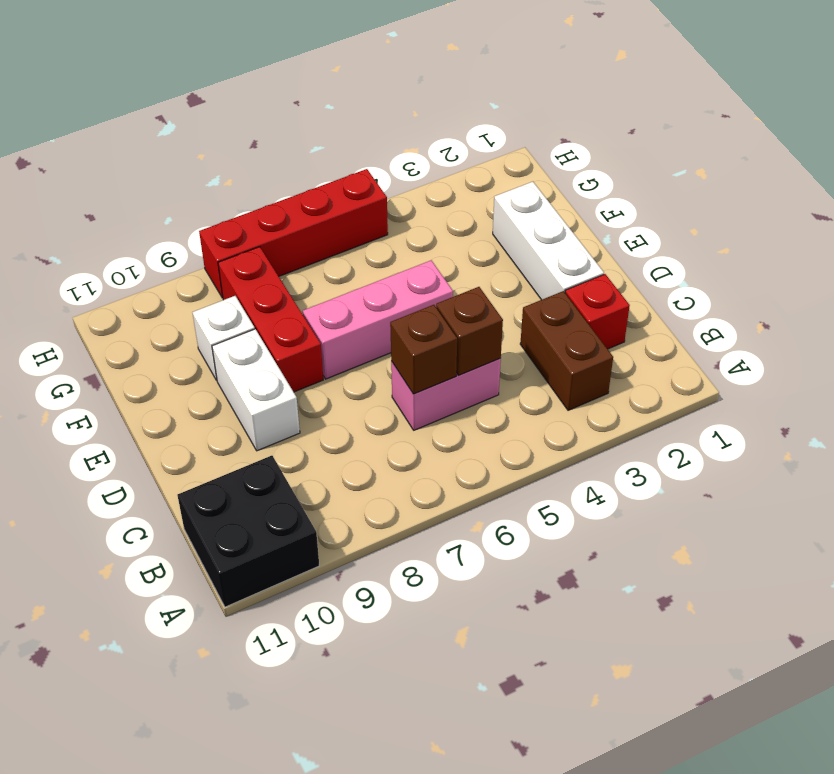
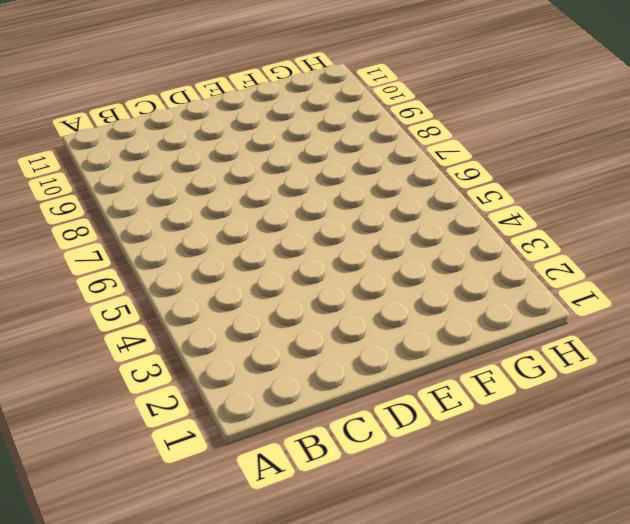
none -> black 2x2 brick [178,456,319,607]
none -> brown 1x2 brick [520,291,613,410]
none -> red 1x1 brick [565,274,630,349]

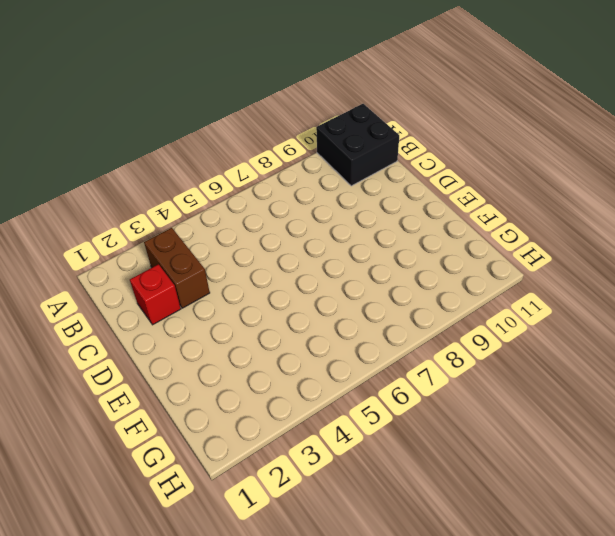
none -> pink 1x2 brick [391,358,501,430]
none -> white 1x3 brick [493,182,604,300]
none -> white 1x2 brick [212,329,300,451]

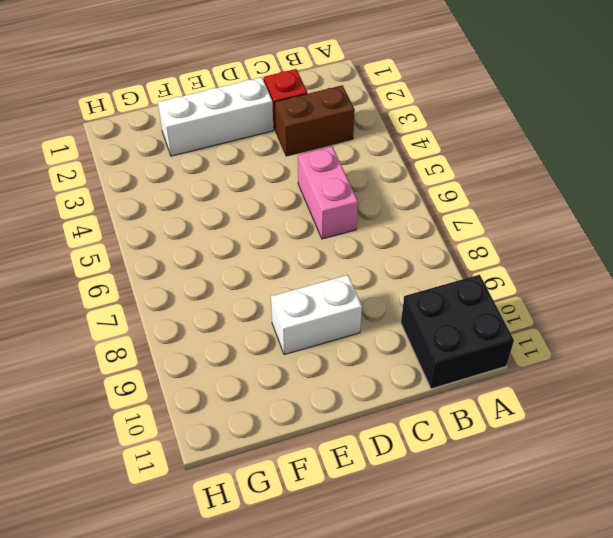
none -> pink 1x3 brick [303,260,453,379]
none -> red 1x3 brick [218,247,323,392]
none -> white 1x1 brick [192,296,255,380]

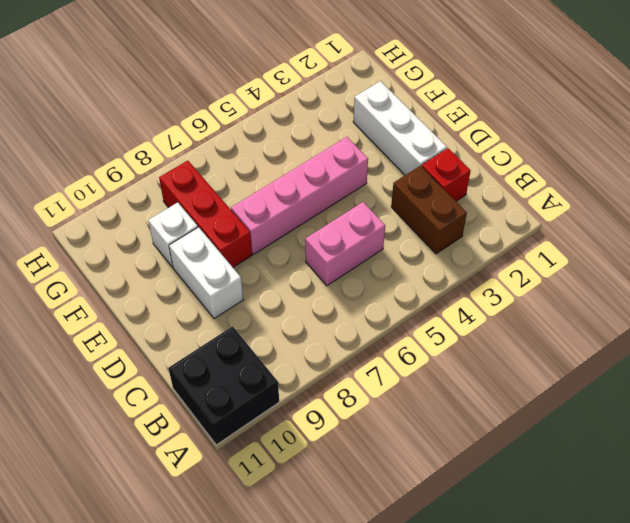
pink 1x4 brick [231,137,368,254] -> pink 1x3 brick [303,260,453,379]
none -> red 1x4 brick [199,169,388,298]
none -> brown 1x1 brick [436,287,503,375]
none -> brown 1x1 brick [390,305,457,394]

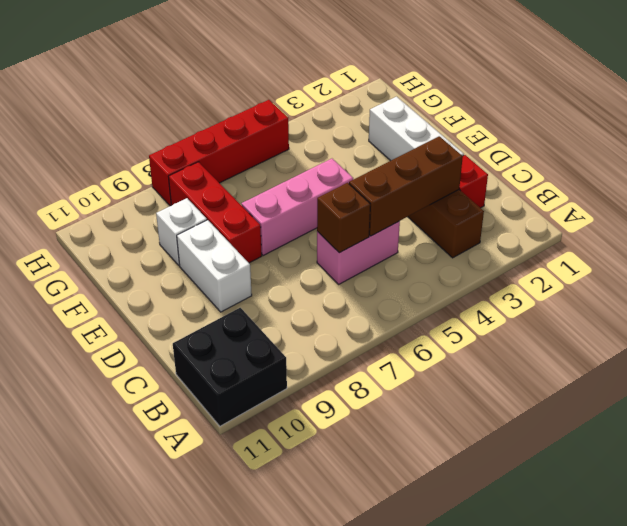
brown 1x3 brick [349,136,463,236] -> brown 1x1 brick [436,287,503,375]

